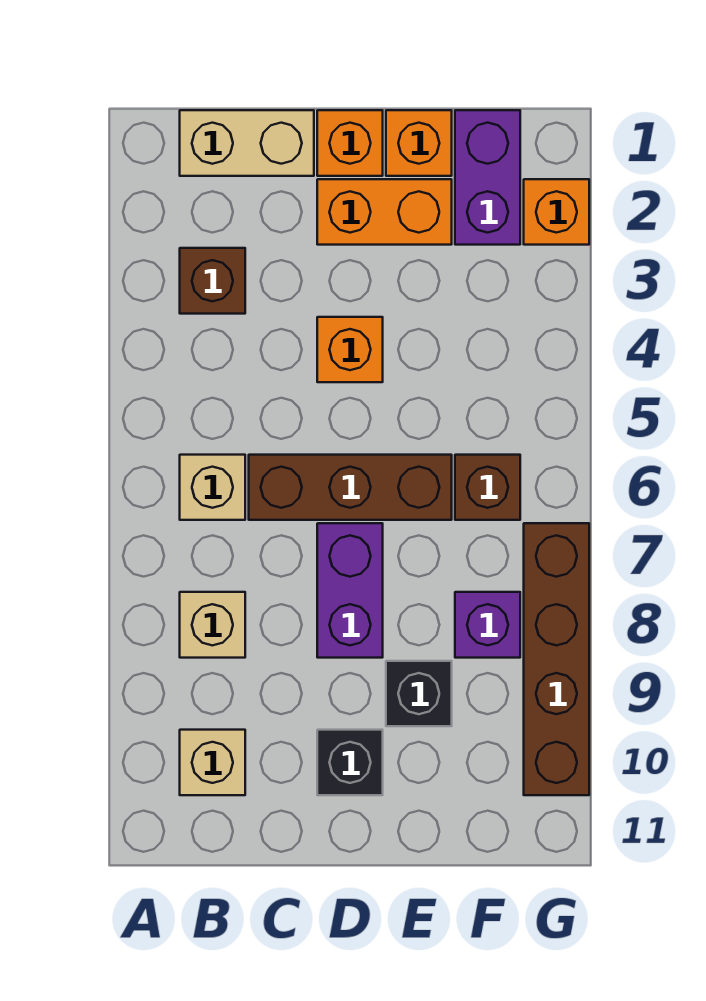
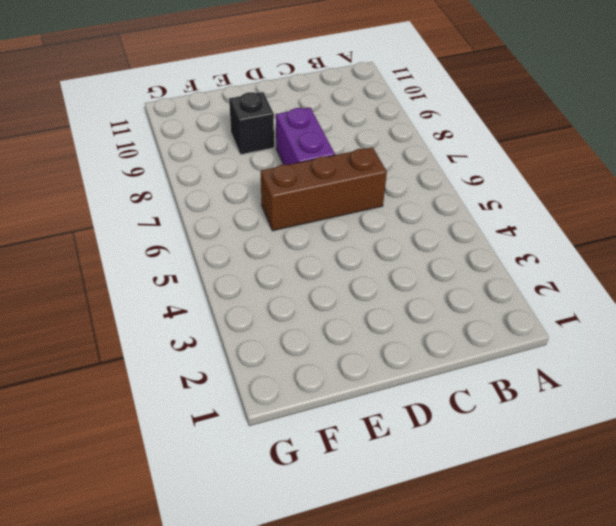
none -> tan 1x2 brick [180,110,314,176]
none -> brown 1x1 brick [180,248,245,314]
none -> tan 1x1 brick [180,455,245,520]

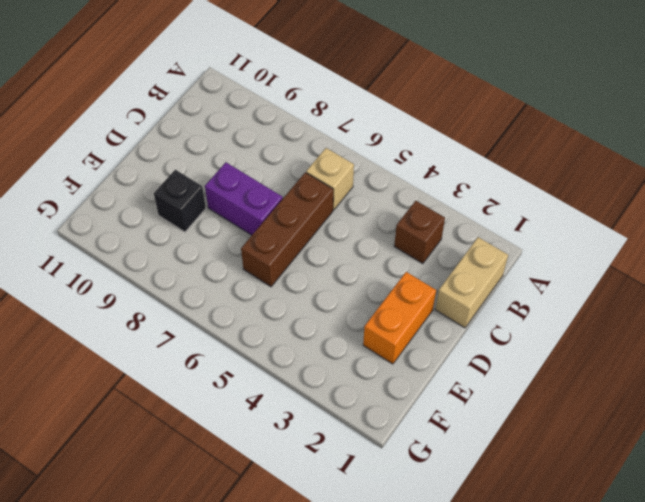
none -> tan 1x1 brick [180,592,245,658]
none -> tan 1x1 brick [180,730,245,795]
none -> orange 1x1 brick [317,110,383,176]

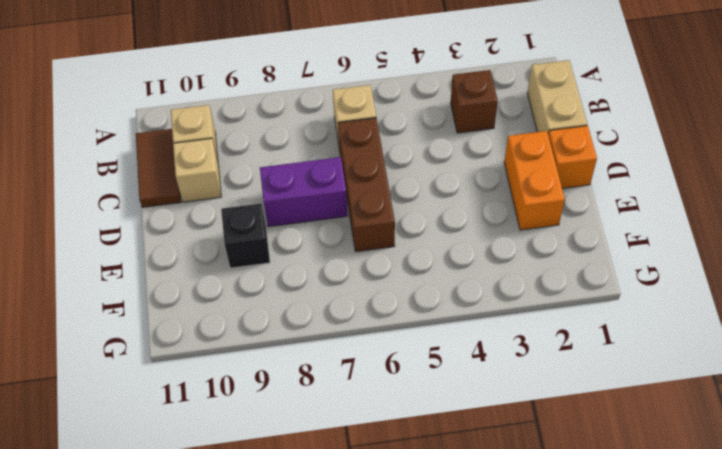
brown 1x2 tile [136,129,181,207] -> none
tan 1x1 brick [173,139,221,202] -> tan 1x1 brick moved to [180,592,245,658]
none -> orange 1x1 brick [317,317,383,382]
none -> black 1x1 brick [317,730,383,795]
none -> orange 1x1 brick [386,110,452,176]

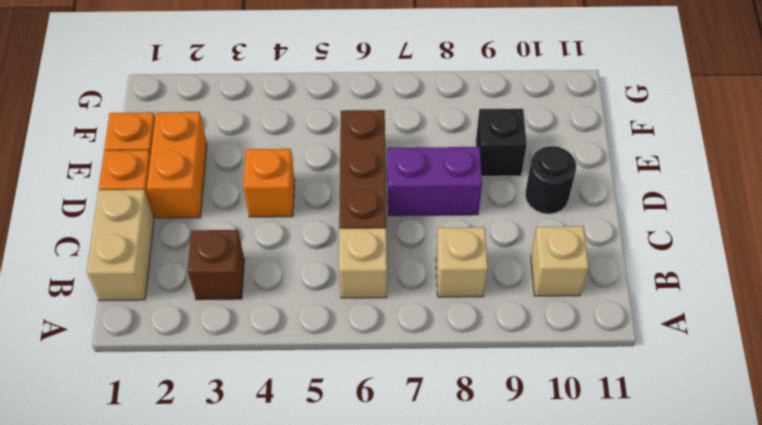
black 1x1 round brick [525,146,576,214] -> black 1x1 brick [317,730,383,795]
none -> purple 1x2 brick [455,110,520,245]
none -> brown 1x1 brick [455,455,520,520]
none -> purple 1x1 brick [455,592,520,658]

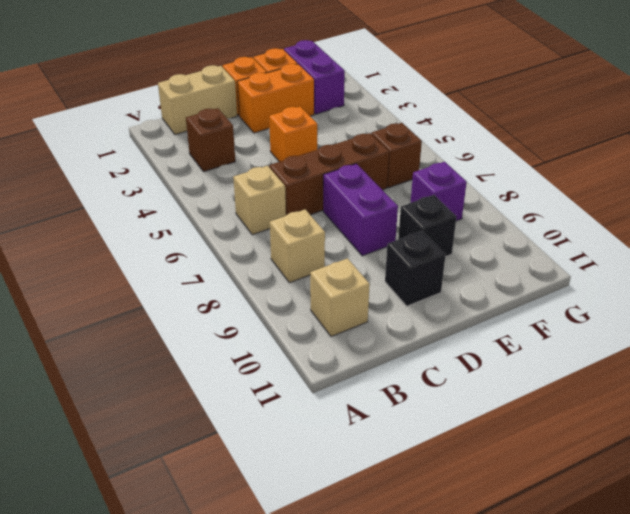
none -> orange 1x1 brick [524,179,589,245]
none -> brown 1x4 brick [524,523,589,795]

